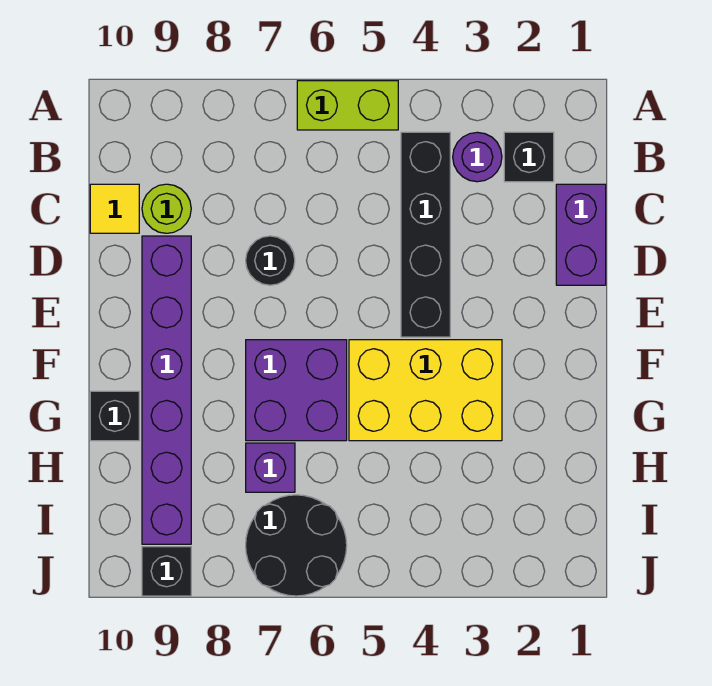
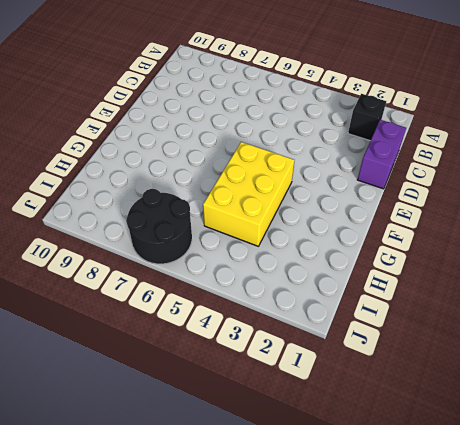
yellow 2x3 brick [203,142,294,246] -> yellow 2x3 brick turned to [349,340,502,441]
none -> lime 1x2 brick [297,81,398,130]
none -> purple 1x1 round brick [453,132,502,182]
none -> black 1x4 brick [401,132,450,337]

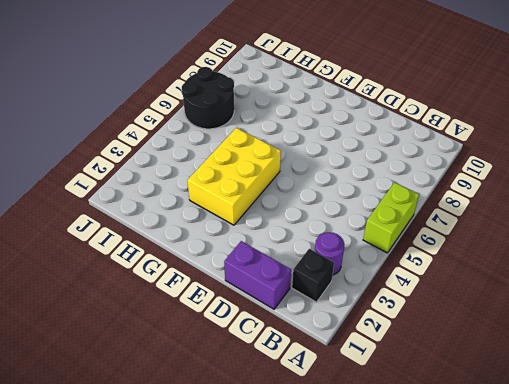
none -> black 1x4 brick [401,132,450,337]
none -> lime 1x1 round brick [142,184,191,233]
none -> yellow 1x1 tile [90,184,139,233]

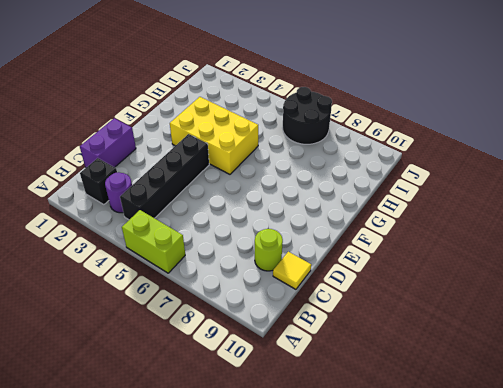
none -> black 1x1 round brick [246,236,295,285]
none -> purple 1x6 brick [142,236,191,544]
none -> purple 2x2 brick [246,340,347,441]

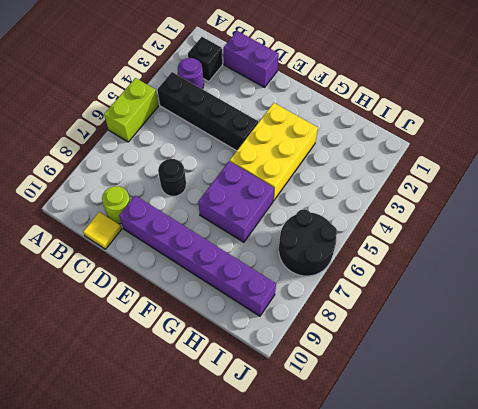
none -> black 1x1 brick [90,391,139,441]
none -> purple 1x1 brick [246,443,295,492]
none -> black 1x1 brick [142,547,191,596]

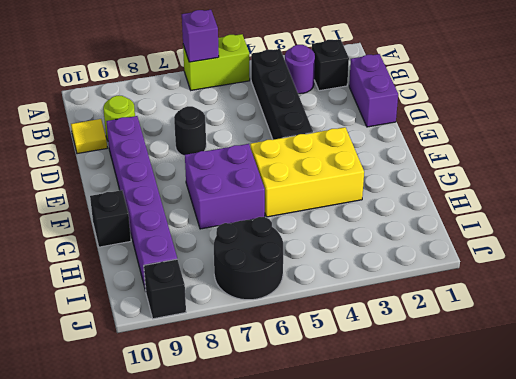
purple 1x1 brick [182,10,219,62] -> purple 1x1 brick moved to [246,443,295,492]

